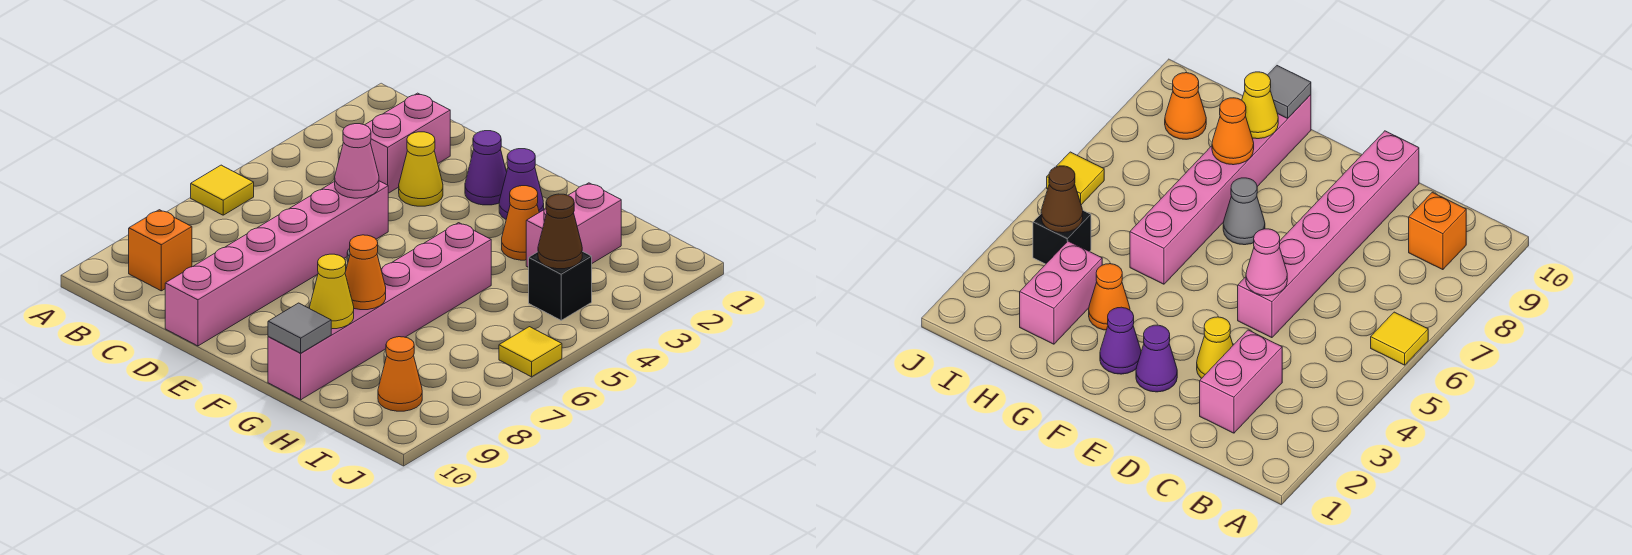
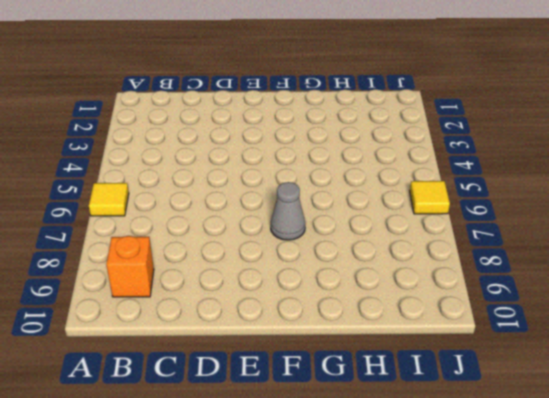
none -> pink 1x2 brick [365,93,450,193]
none -> yellow 1x1 cone [399,132,443,206]
none -> pink 1x6 brick [165,181,388,346]

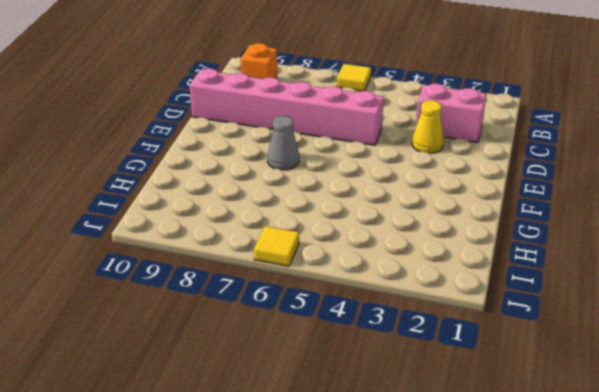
none -> purple 1x1 cone [465,131,507,205]
none -> purple 1x1 cone [499,149,544,219]
none -> orange 1x1 cone [502,186,539,260]

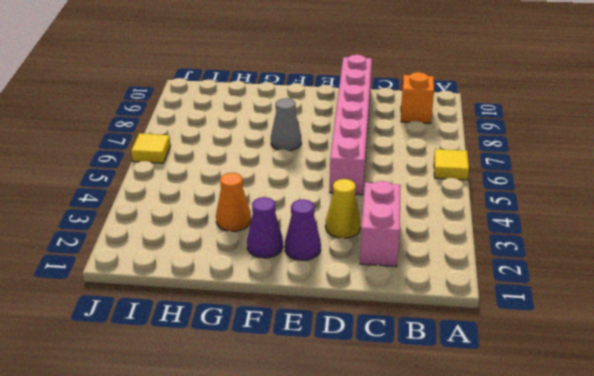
none -> pink 1x6 brick [268,223,491,400]
none -> pink 1x2 brick [526,183,621,267]
none -> black 1x1 brick [529,251,592,320]

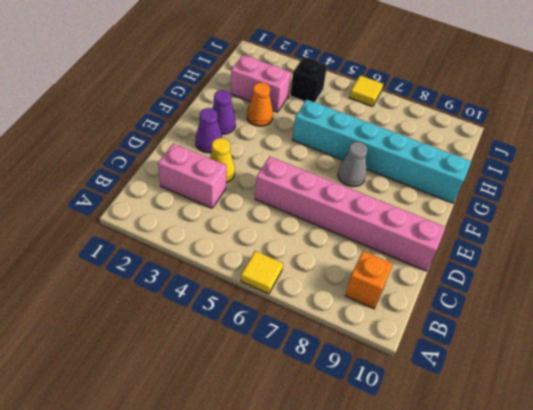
cyan 1x6 brick [292,100,471,203] -> pink 1x6 brick [268,223,491,400]
none -> orange 1x1 cone [378,337,422,411]
none -> pink 1x1 cone [335,124,379,198]
none -> orange 1x1 cone [345,235,386,310]

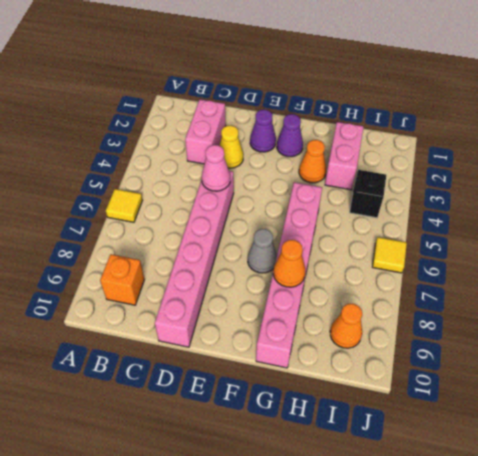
none -> yellow 1x1 cone [310,254,354,329]
none -> grey 1x1 tile [268,303,331,353]
none -> brown 1x1 cone [538,194,582,269]

